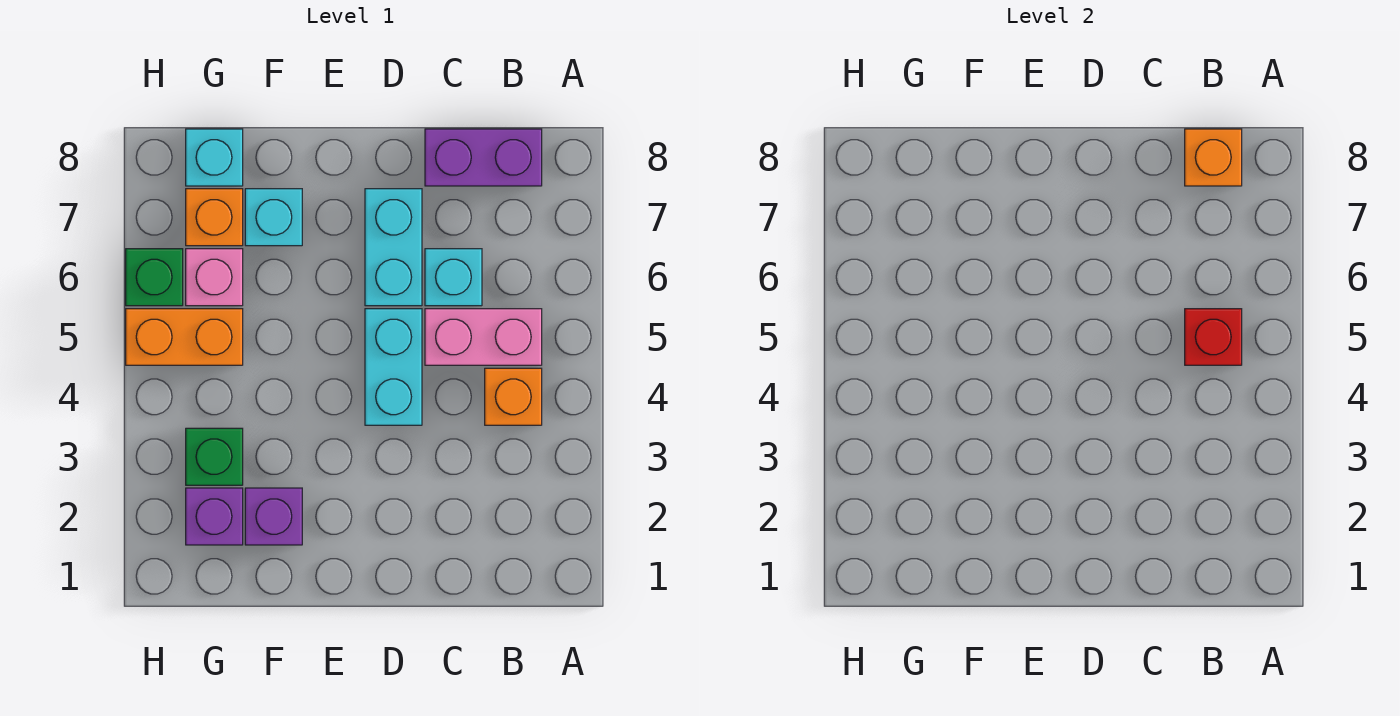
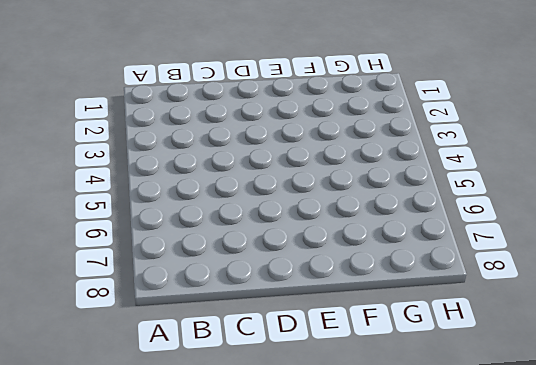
none -> orange 1x1 brick [485,368,542,425]
none -> pink 1x2 brick [425,309,542,365]
none -> purple 1x2 brick [425,129,542,186]

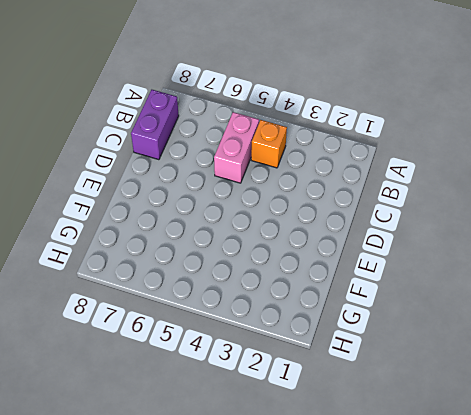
none -> cyan 1x1 brick [425,249,482,306]
none -> cyan 1x2 brick [365,309,422,425]
none -> cyan 1x2 brick [365,189,422,306]

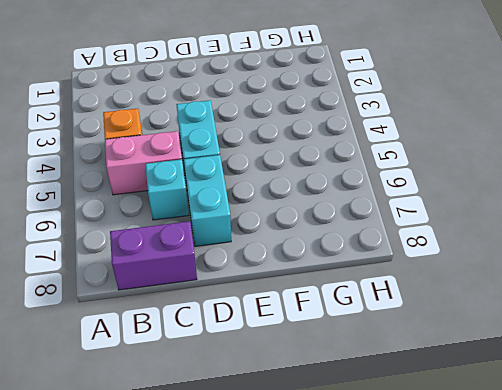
none -> purple 1x1 brick [245,488,302,545]
none -> cyan 1x1 brick [245,189,302,246]
none -> purple 1x1 brick [186,488,243,545]

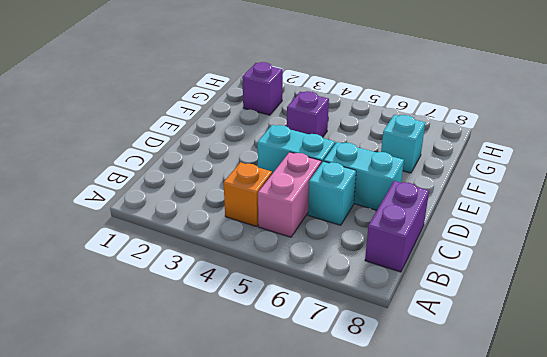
purple 1x1 brick [287,91,329,137] -> purple 1x1 brick moved to [245,488,302,545]
none -> green 1x1 brick [186,428,243,485]
none -> orange 1x2 brick [126,309,243,365]
none -> pink 1x1 brick [186,249,243,306]

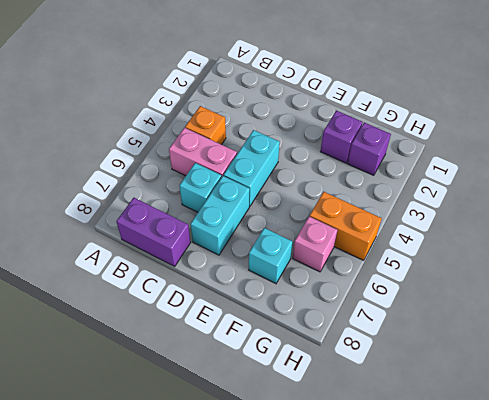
none -> green 1x1 brick [186,428,243,485]
none -> orange 1x1 brick [186,189,243,246]
none -> cyan 1x1 brick [186,129,243,186]

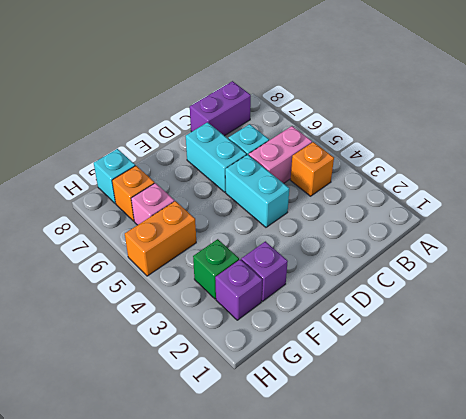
none -> cyan 1x1 brick [245,189,302,246]
none -> green 1x1 brick [126,249,183,306]
none -> red 1x1 brick [1185,309,1242,365]

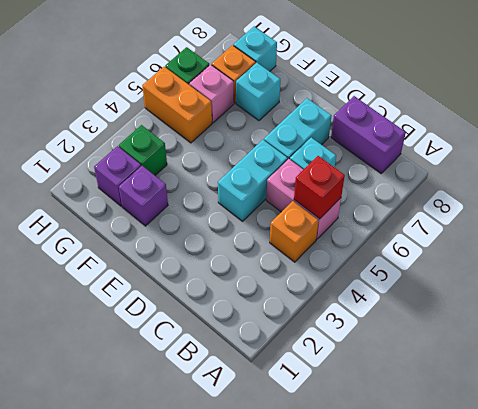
none -> orange 1x1 brick [1185,129,1242,186]

